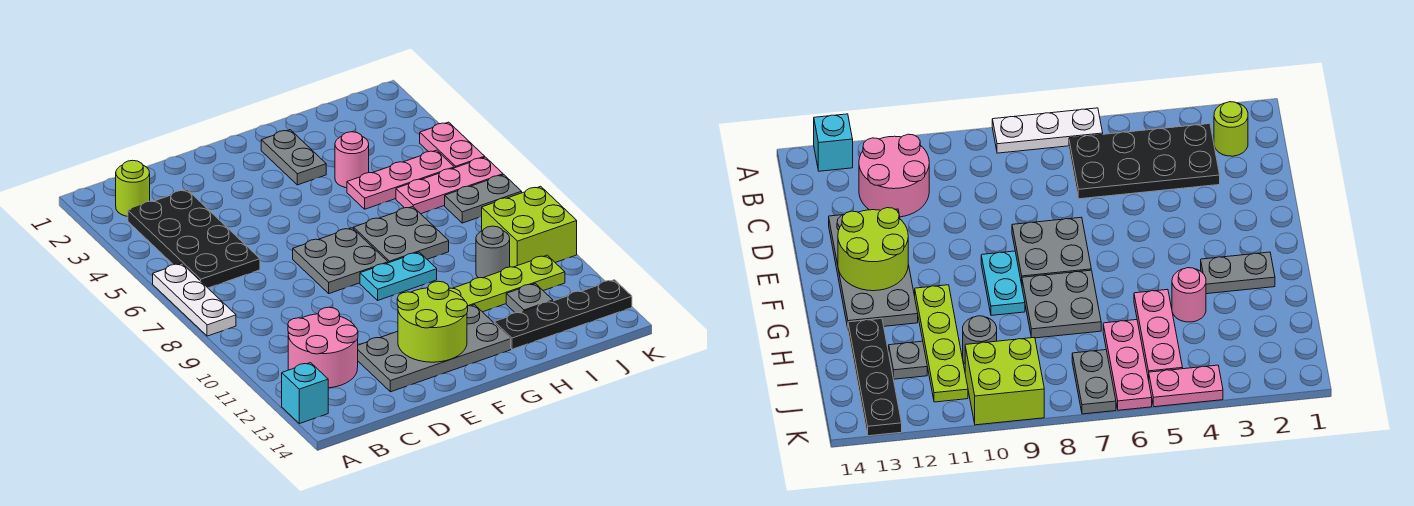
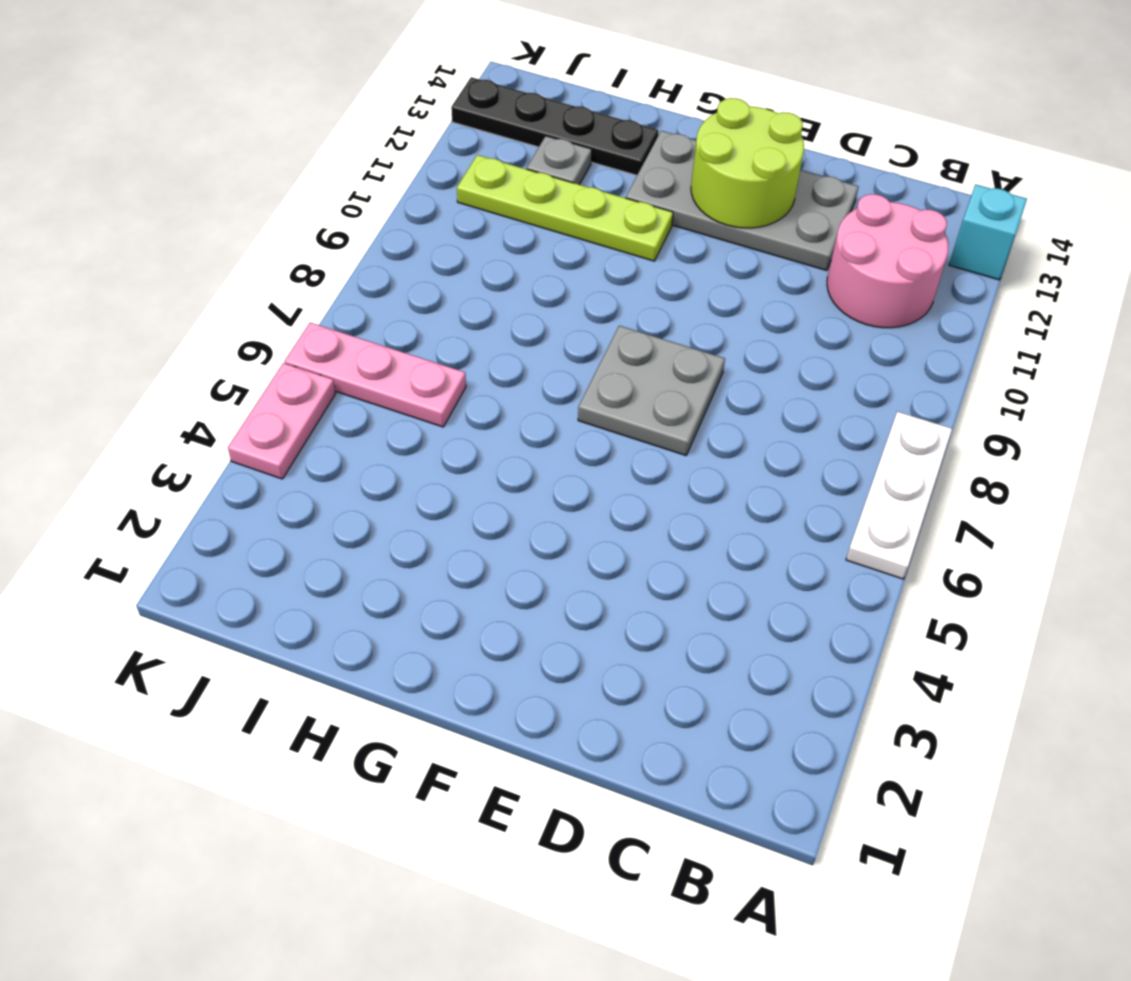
none -> lime 1x1 round brick [116,160,150,216]
none -> black 2x4 plate [128,190,260,288]
none -> cyan 1x2 plate [360,252,437,300]

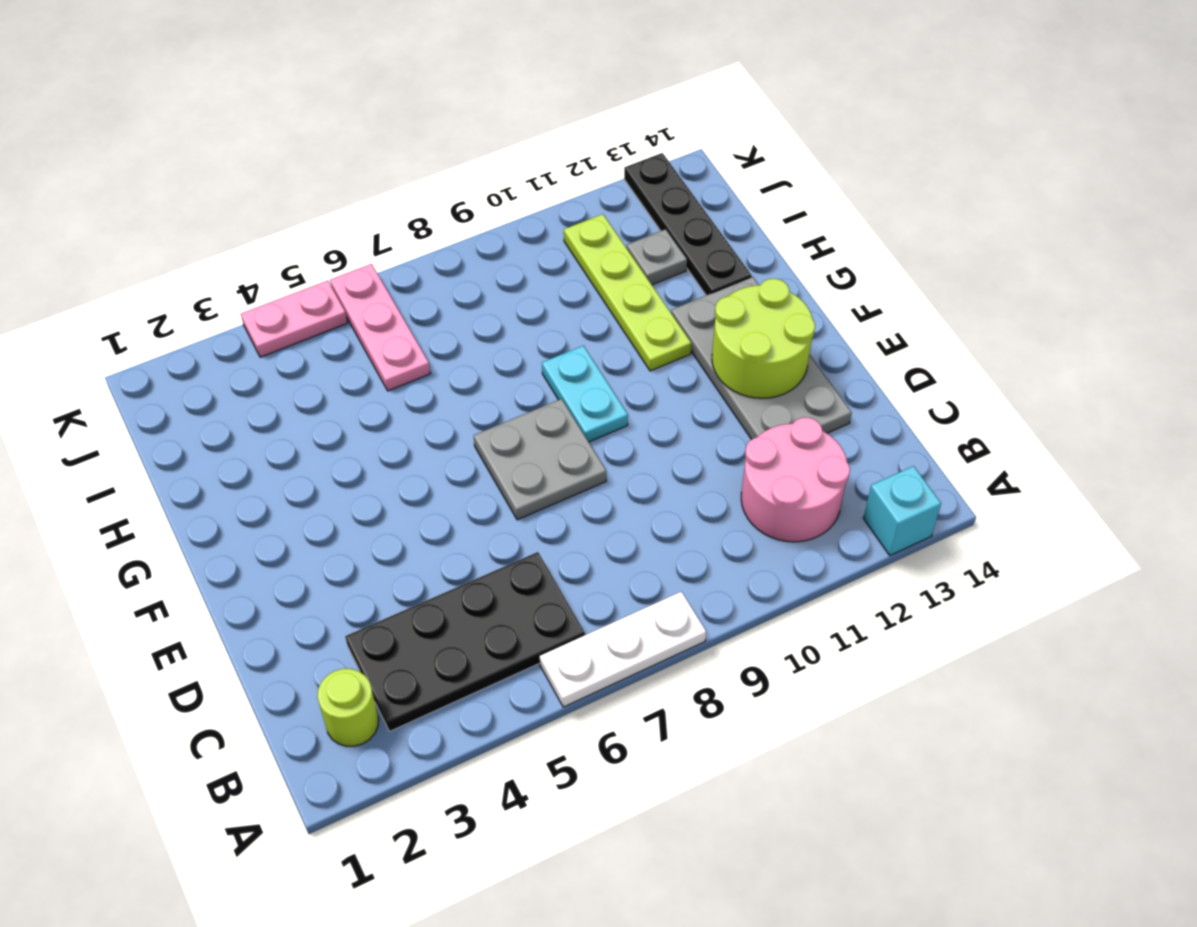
none -> grey 1x2 plate [261,130,326,185]
none -> grey 2x2 plate [354,207,449,263]
none -> pink 1x1 round brick [335,132,369,188]

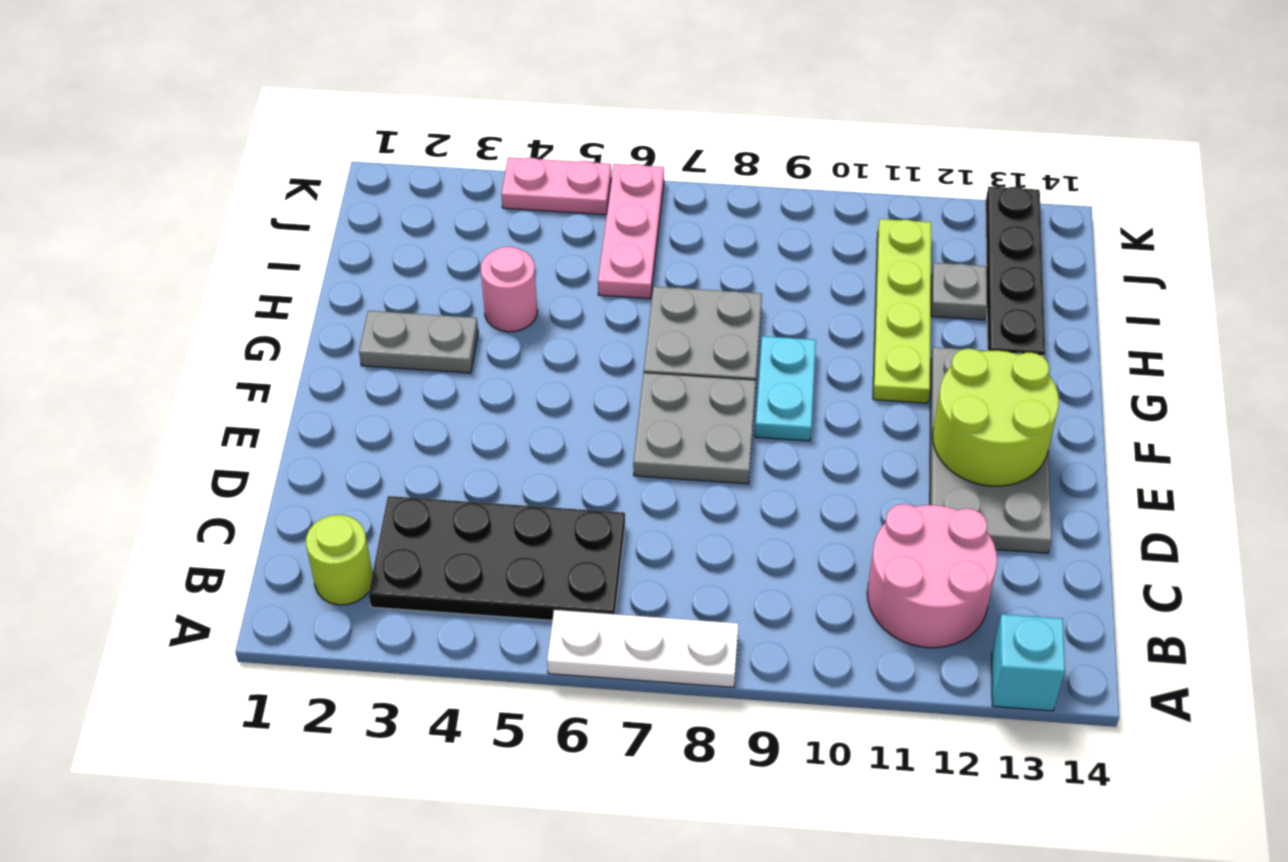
none -> pink 1x3 plate [347,150,454,209]
none -> grey 1x1 round brick [476,226,510,278]
none -> grey 1x2 plate [445,175,522,223]

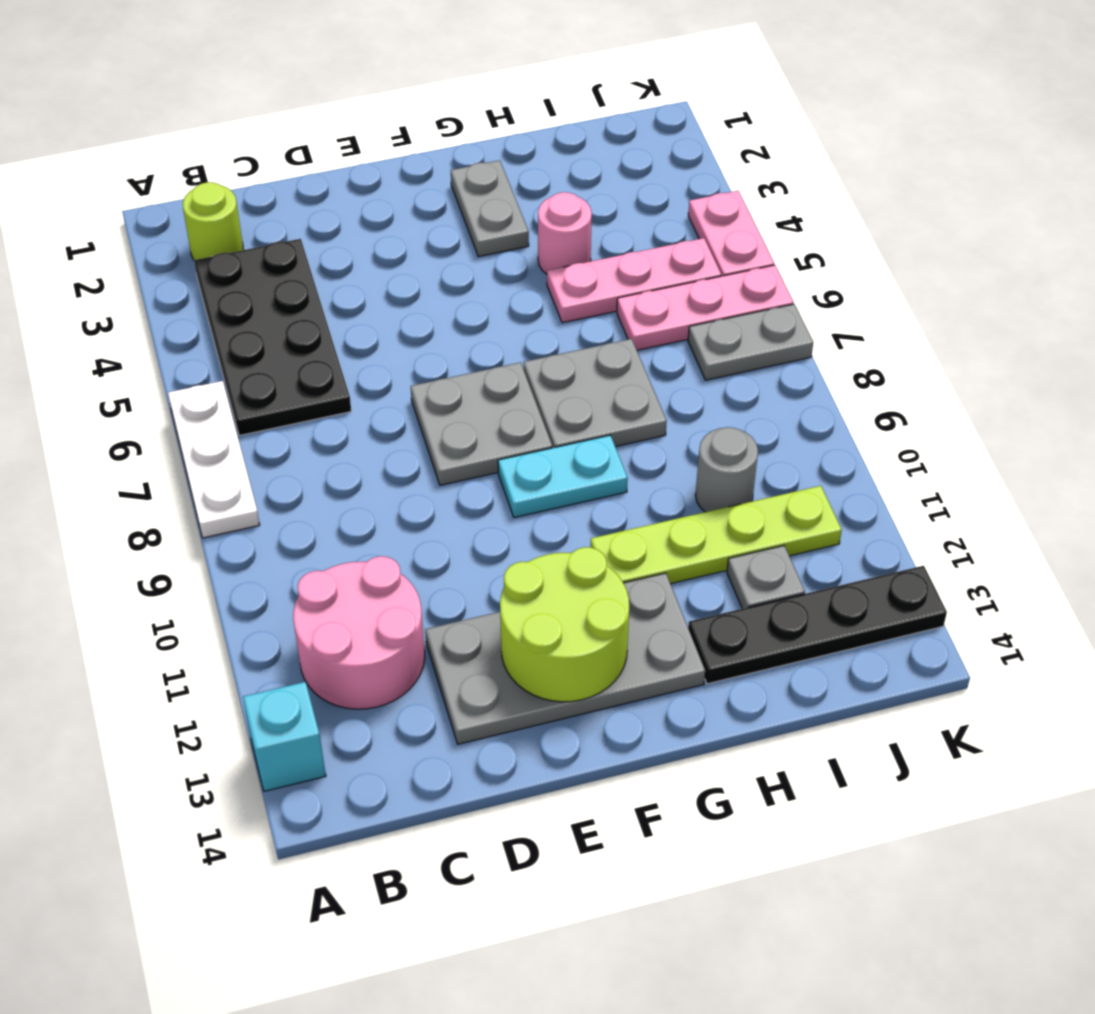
none -> lime 2x2 brick [482,186,577,267]

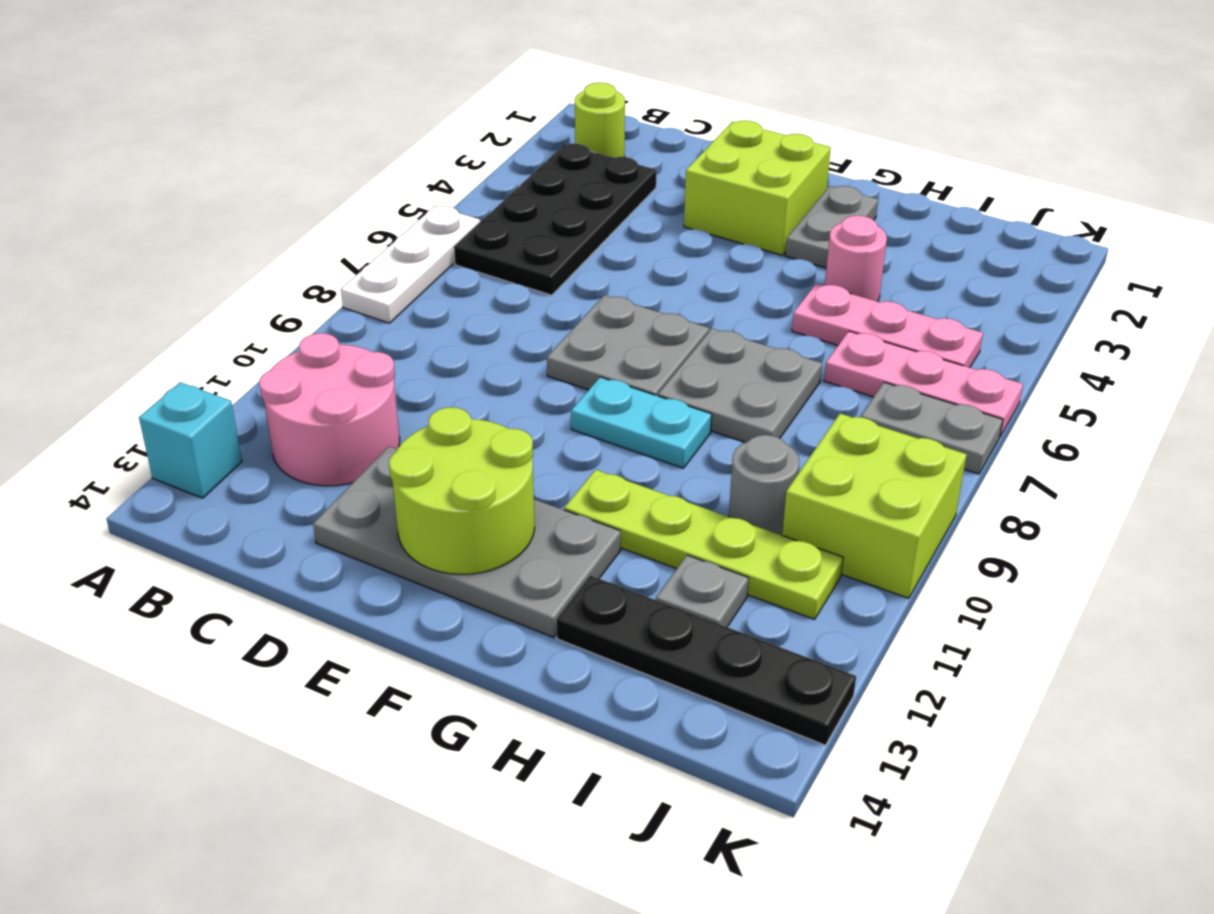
lime 2x2 brick [684,120,831,255] -> none
none -> pink 1x2 plate [420,122,485,168]

